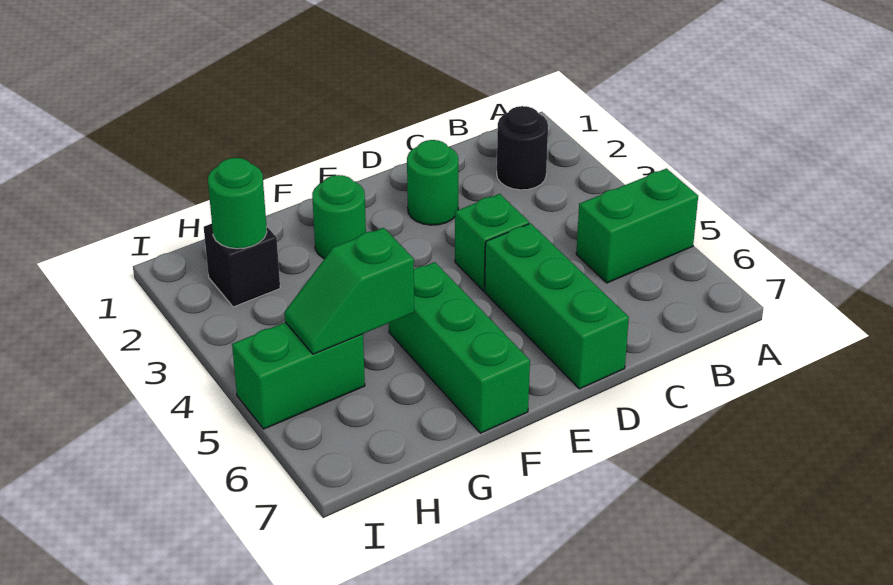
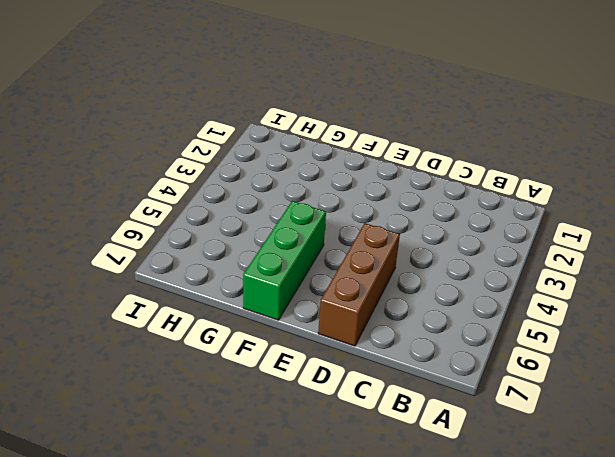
brown 1x3 brick [318,223,400,346] -> green 1x3 brick [485,223,629,389]
none -> green 1x2 brick [576,169,698,283]
none -> black 1x1 round brick [497,106,548,190]

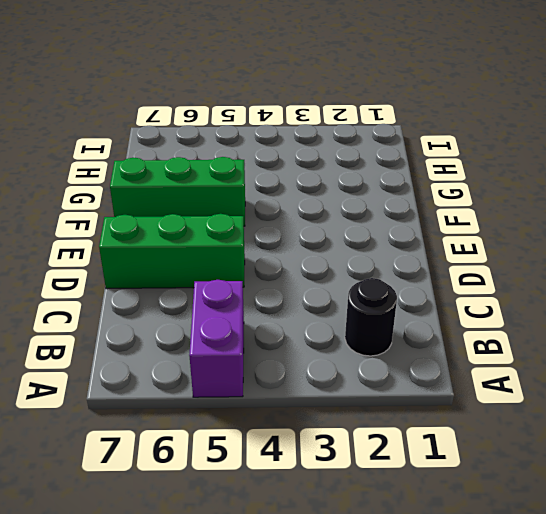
purple 1x2 brick [189,280,244,397] -> green 1x2 brick [576,169,698,283]
none -> green 1x1 round brick [407,140,458,225]
none -> green 1x1 brick [455,194,529,291]

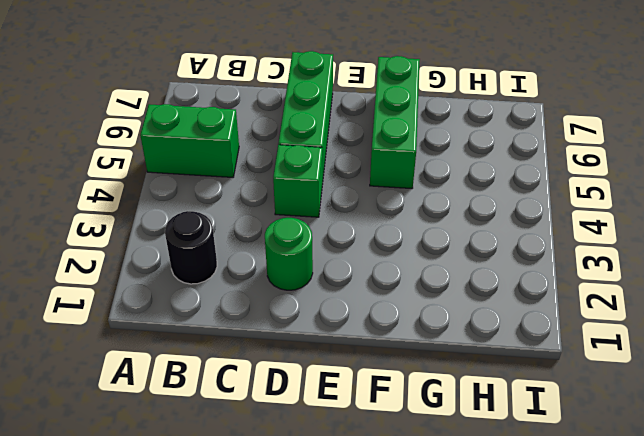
none -> green 1x1 round brick [312,175,366,259]
none -> black 1x1 brick [204,224,280,307]

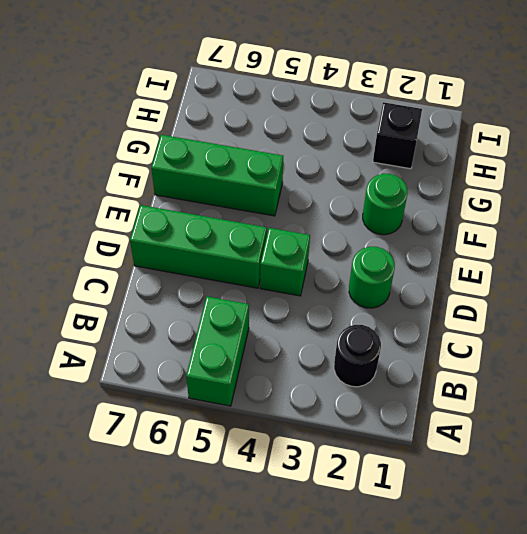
none -> green 1x2 brick [232,322,365,429]
none -> green 1x2 slope [284,228,414,354]

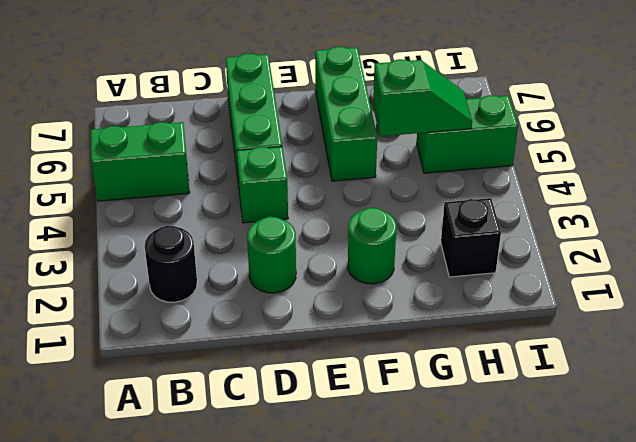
none -> green 1x1 round brick [208,158,267,249]

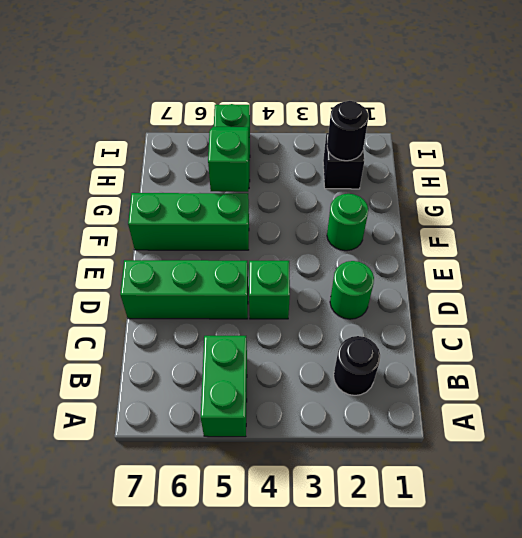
black 1x1 round brick [327,101,369,161] -> green 1x1 round brick [208,158,267,249]

